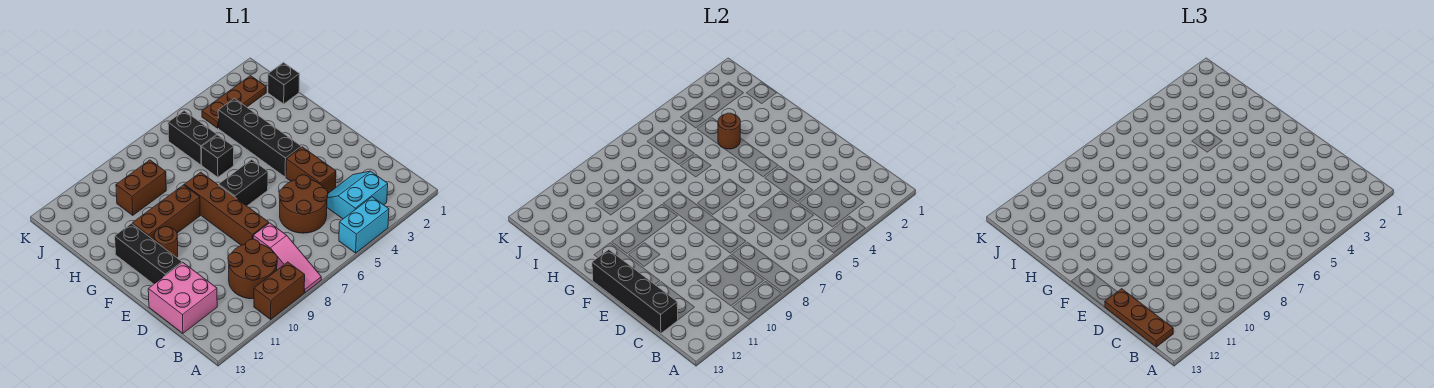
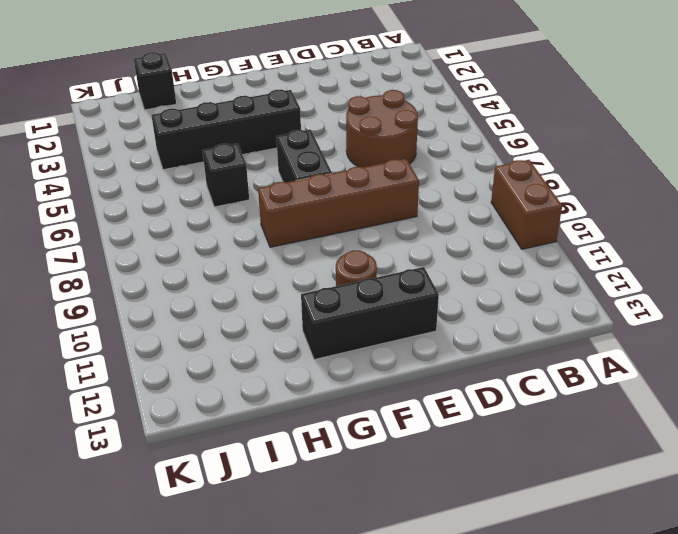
none -> cyan 1x2 brick [339,197,389,253]
none -> pink 1x3 slope [253,223,321,293]
none -> cyan 2x2 slope [327,171,388,219]

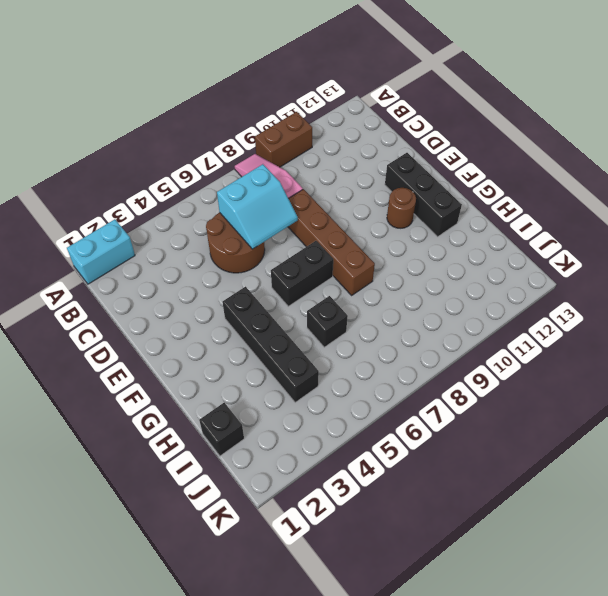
cyan 1x2 brick [67,219,135,284] -> cyan 1x2 brick moved to [339,197,389,253]
cyan 2x2 slope [217,164,298,249] -> cyan 2x2 slope moved to [327,171,388,219]
none -> brown 2x2 round brick [228,239,277,299]
none -> pink 2x2 brick [148,263,217,333]
none -> brown 1x2 brick [286,147,336,193]

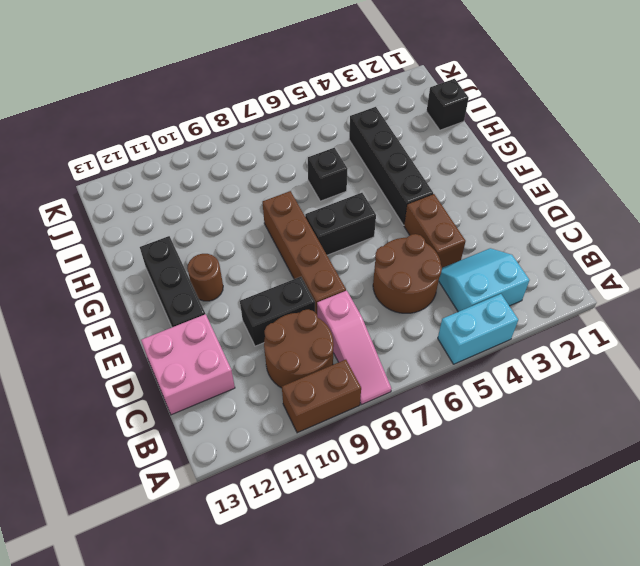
black 1x2 brick [240,277,315,346] -> black 1x2 brick turned to [168,111,217,165]
none -> brown 1x3 brick [132,185,200,240]
none -> brown 1x2 brick [116,160,166,215]
none -> brown 1x3 plate [202,76,266,128]

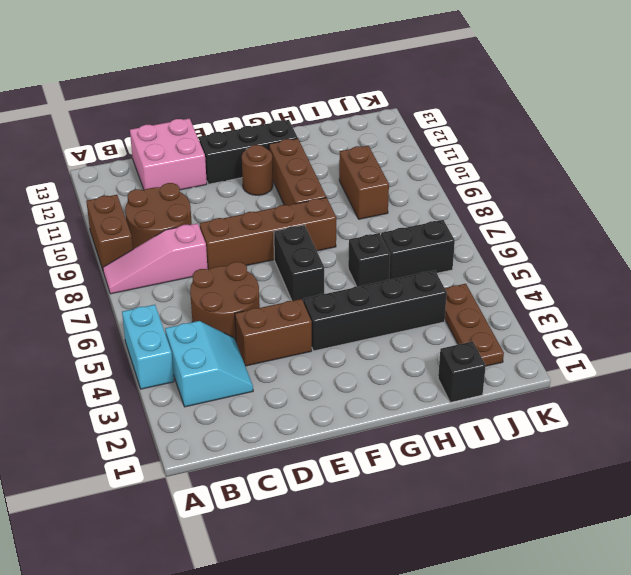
none -> black 1x4 brick [592,250,678,333]
none -> brown 1x1 round brick [718,113,740,149]
none -> brown 1x3 plate [1105,289,1173,347]

